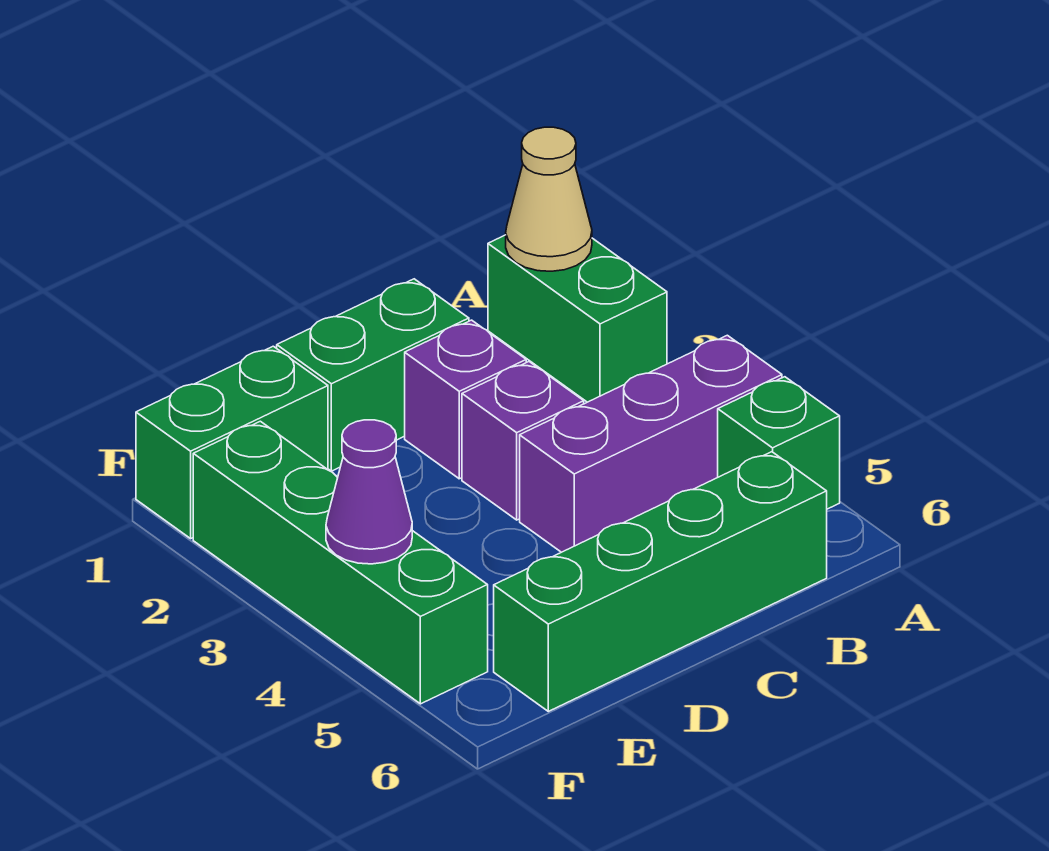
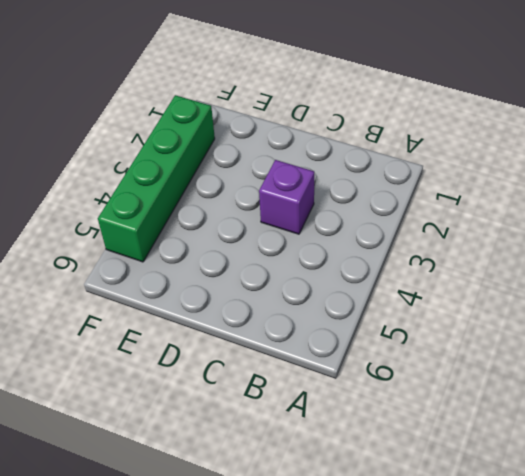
none -> green 1x2 brick [488,235,667,402]
none -> purple 1x3 brick [520,335,782,552]

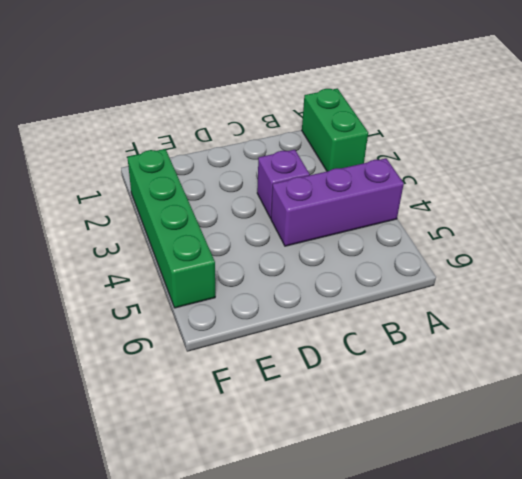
none -> green 1x1 brick [718,377,840,509]
none -> green 1x4 brick [494,452,827,711]

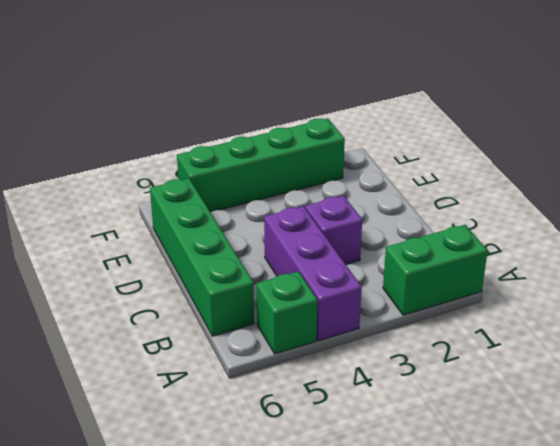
none -> green 1x2 brick [277,279,469,471]
none -> purple 1x1 brick [405,320,526,479]

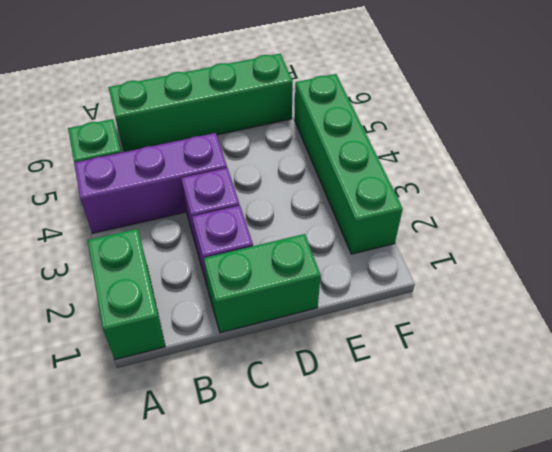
none -> green 1x2 brick [136,346,328,538]
none -> tan 1x1 cone [506,127,592,271]

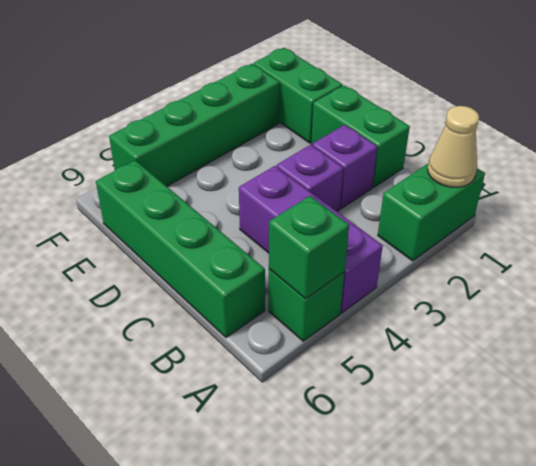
green 1x1 brick [269,196,349,299] -> none
none -> purple 1x1 cone [326,420,412,564]

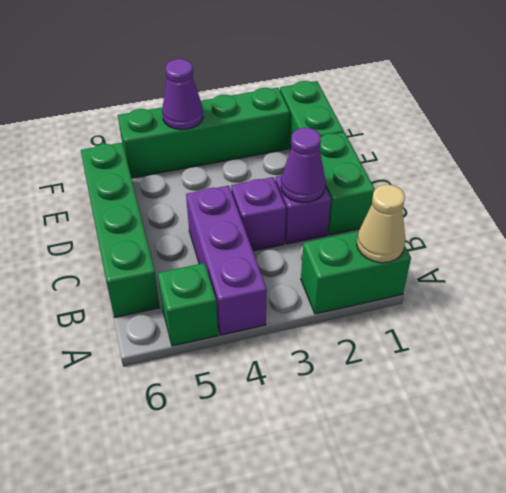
purple 1x1 cone [281,128,326,203] -> none

